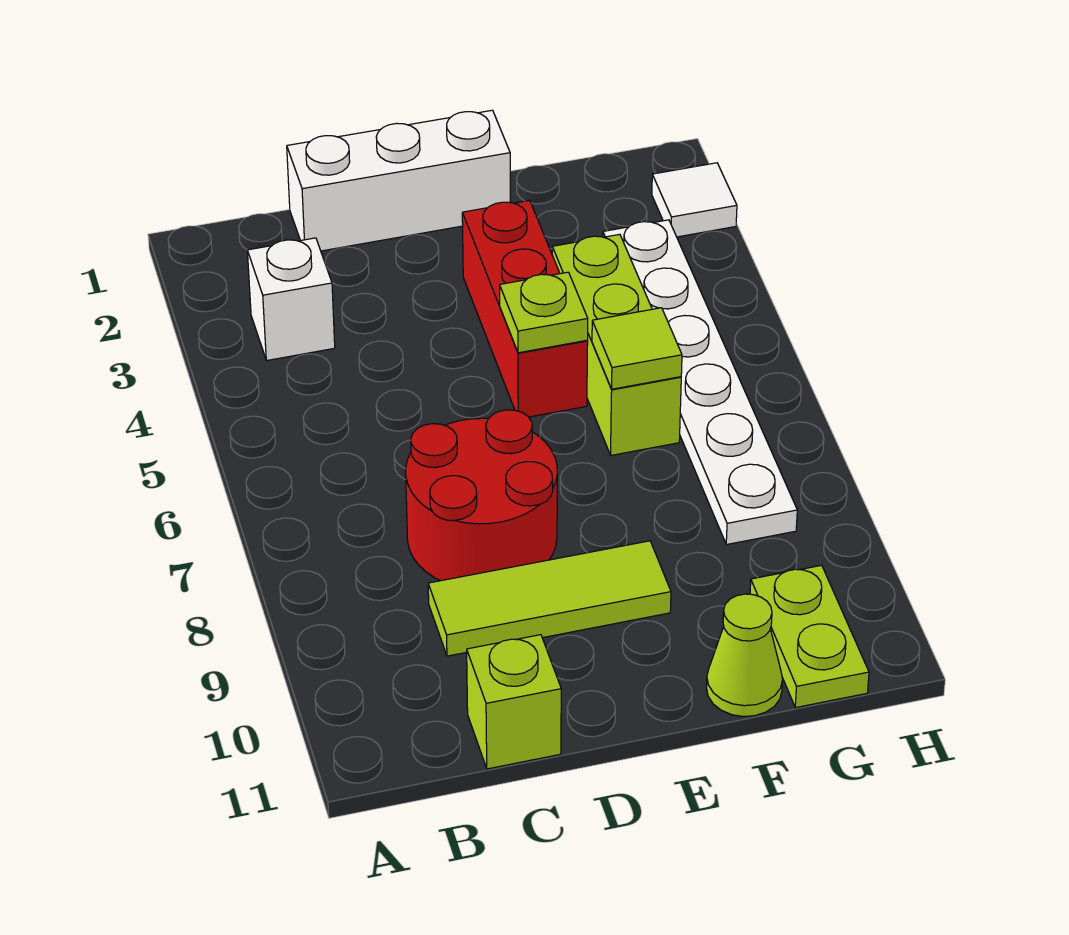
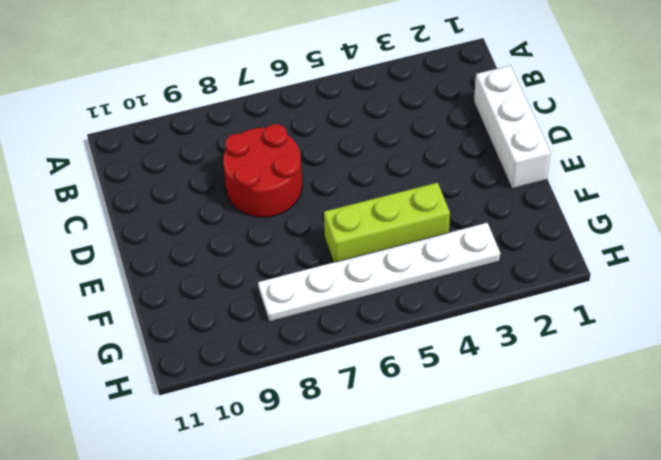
none -> white 1x1 brick [247,238,335,360]
none -> lime 1x3 tile [428,541,671,656]
none -> lime 1x1 brick [467,635,561,769]

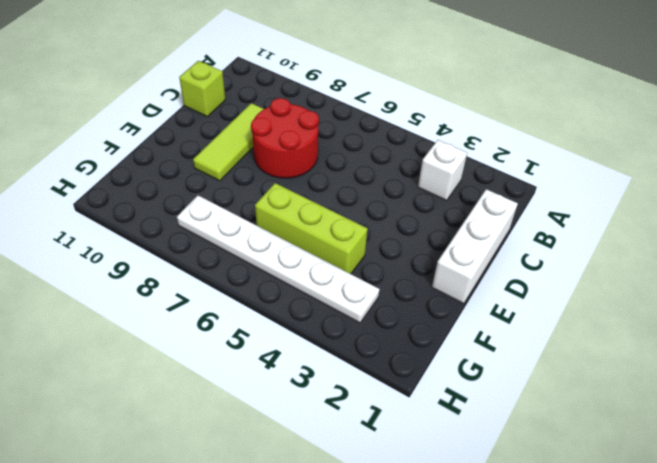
none -> red 1x3 brick [462,200,588,417]
none -> lime 1x1 cone [706,594,783,717]
none -> lime 1x2 plate [750,565,869,708]

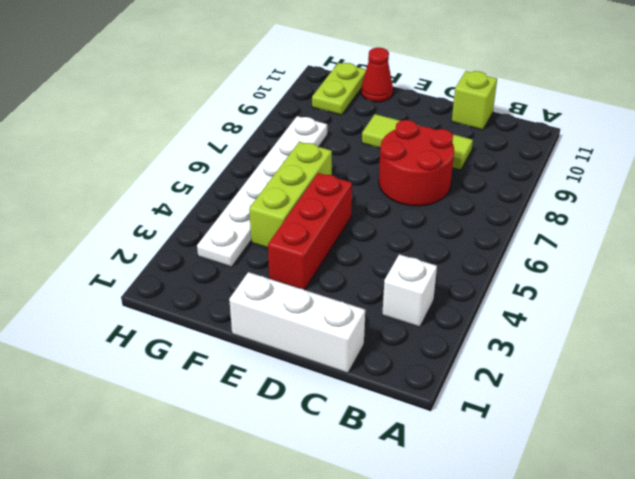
red 1x1 cone [361,48,393,102] -> lime 1x1 cone [706,594,783,717]
none -> white 1x1 tile [652,163,737,237]
none -> lime 1x1 plate [500,272,588,353]
none -> lime 1x1 tile [592,308,682,389]

